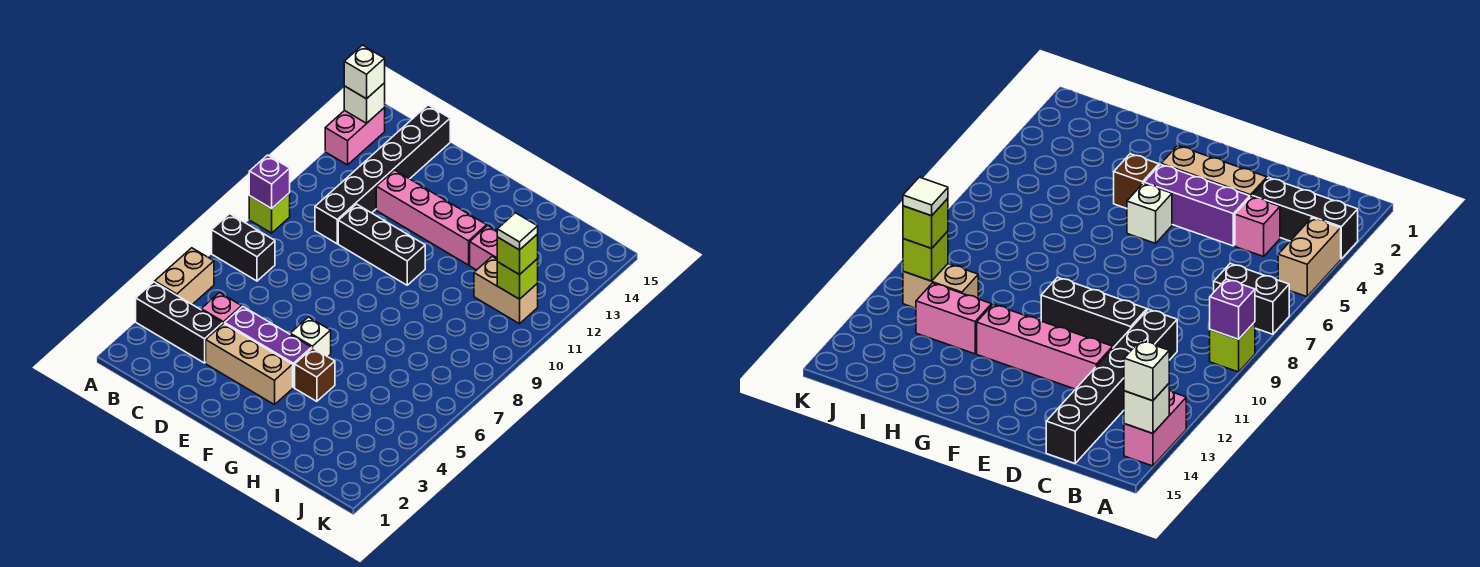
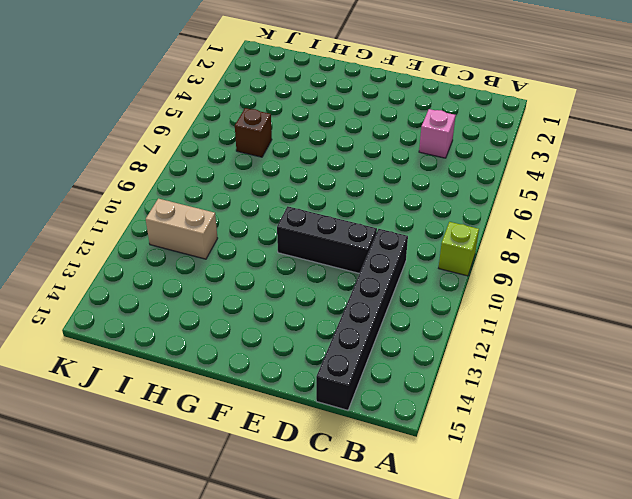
brown 1x1 brick [235,108,272,157] -> brown 1x1 brick moved to [295,348,335,401]
none -> black 1x3 brick [136,282,223,363]
none -> tan 1x2 brick [155,248,214,305]
none -> black 1x2 brick [212,214,275,281]

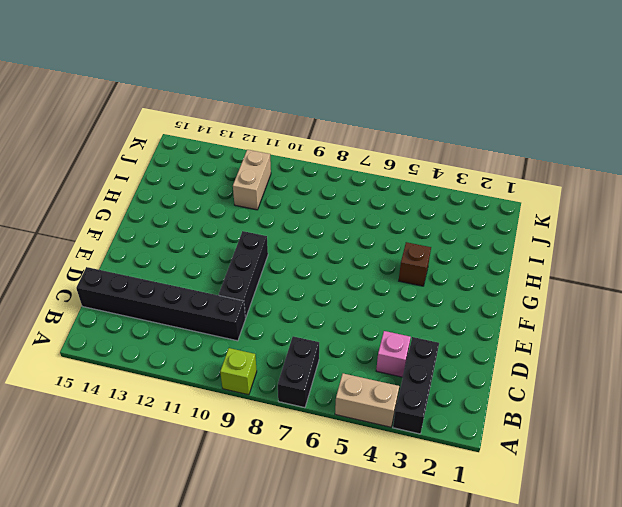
none -> pink 1x2 brick [325,108,385,165]
none -> tan 1x3 brick [206,324,293,405]
none -> purple 1x3 brick [225,306,312,388]

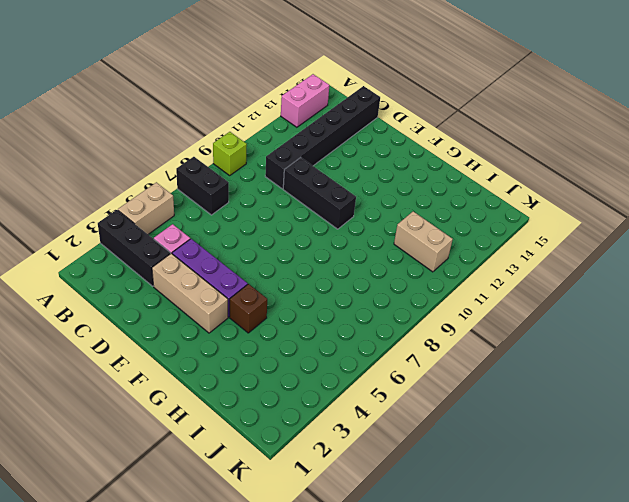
none -> pink 1x4 brick [376,170,487,265]
none -> white 1x1 brick [290,317,331,357]
none -> pink 1x2 brick [470,226,497,270]

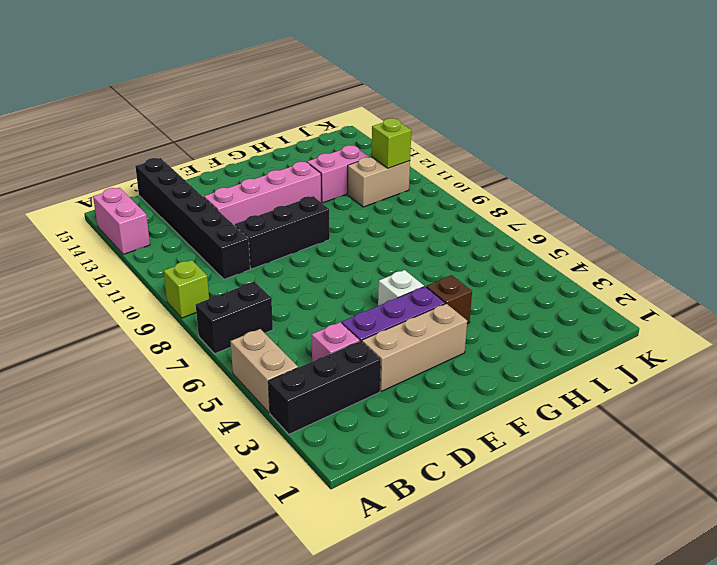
none -> purple 1x1 brick [249,155,290,209]
none -> white 1x1 brick [344,83,385,123]
none -> white 1x1 brick [344,45,385,99]

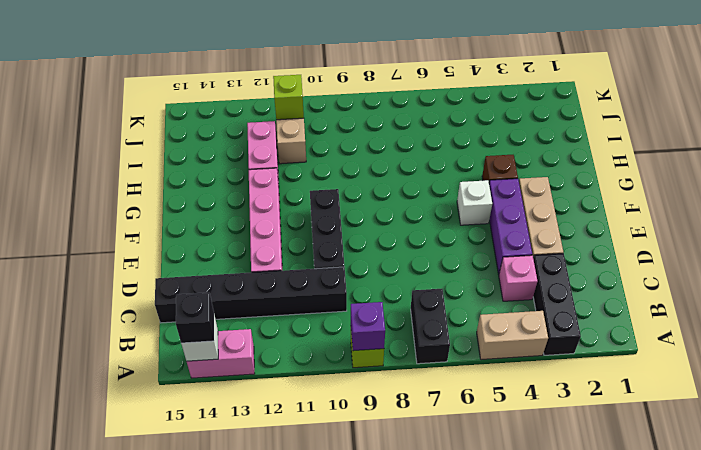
black 1x1 brick [176,293,214,343] -> white 1x1 brick [344,45,385,99]
none -> lime 1x1 brick [497,234,538,275]
none -> white 1x1 tile [497,213,538,250]

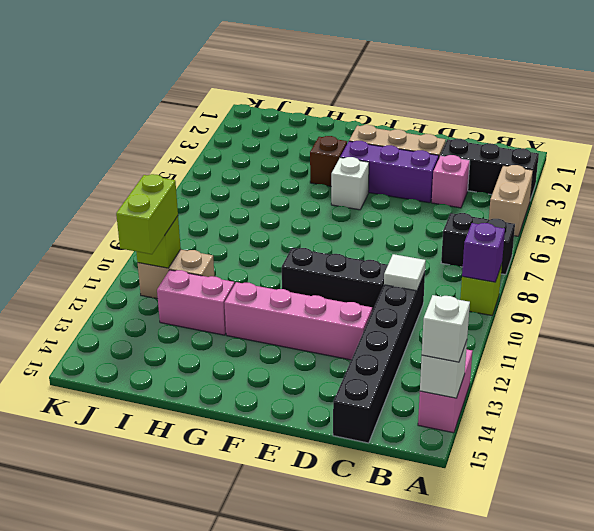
white 1x1 tile [384,254,426,291] -> white 1x1 tile moved to [497,213,538,250]
lime 1x2 brick [116,174,178,254] -> lime 1x1 brick [497,234,538,275]

